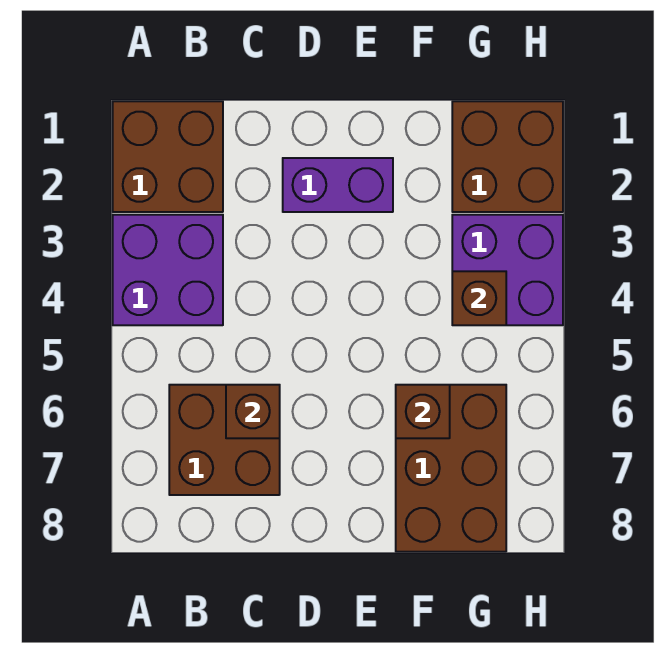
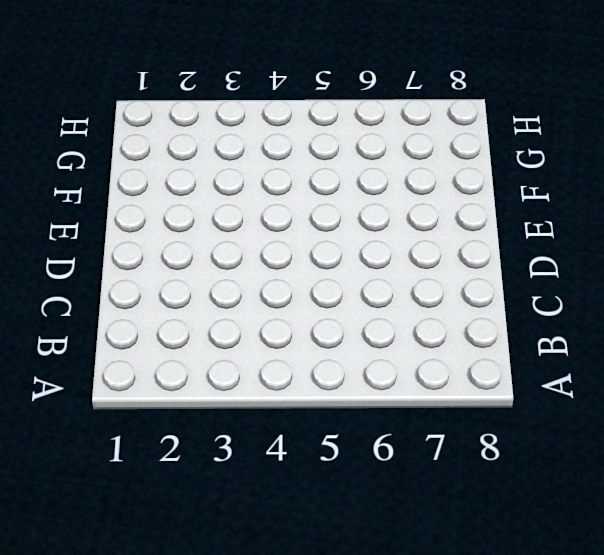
none -> brown 2x2 brick [113,101,223,212]
none -> purple 2x2 brick [113,215,223,325]

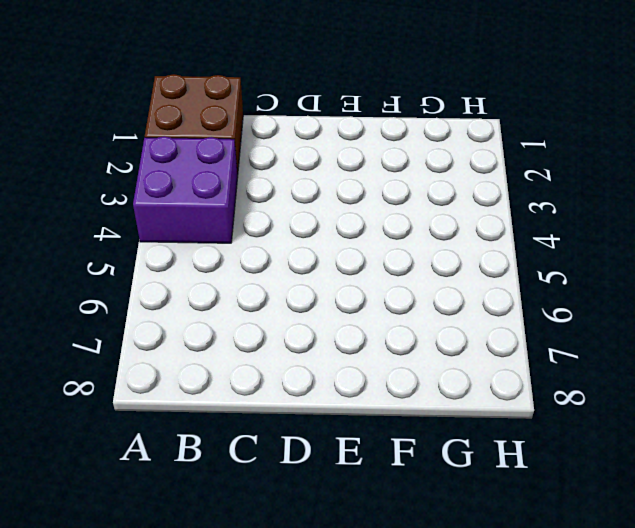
none -> brown 2x2 brick [169,385,280,495]
none -> purple 1x2 brick [283,158,393,212]

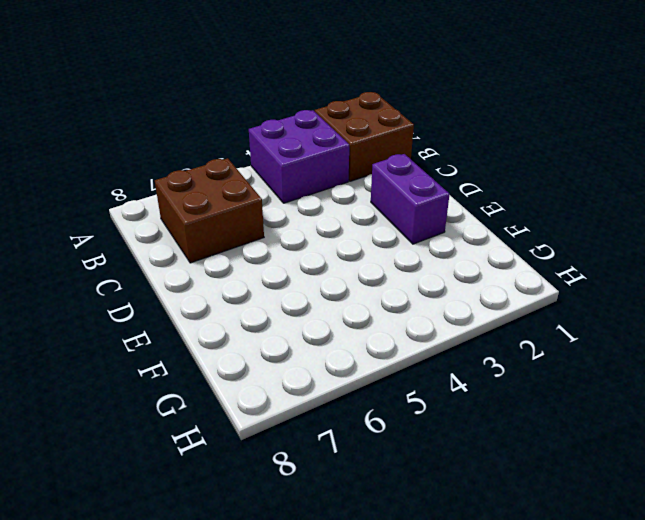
none -> brown 2x3 brick [396,385,506,552]
none -> brown 2x2 brick [452,101,563,212]

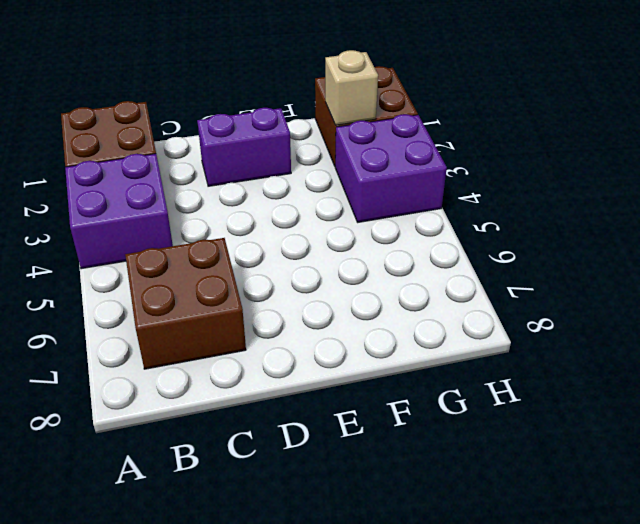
tan 1x1 brick [325,50,378,125] -> none
none -> brown 2x3 brick [396,385,506,552]
none -> brown 1x1 brick [226,385,280,438]

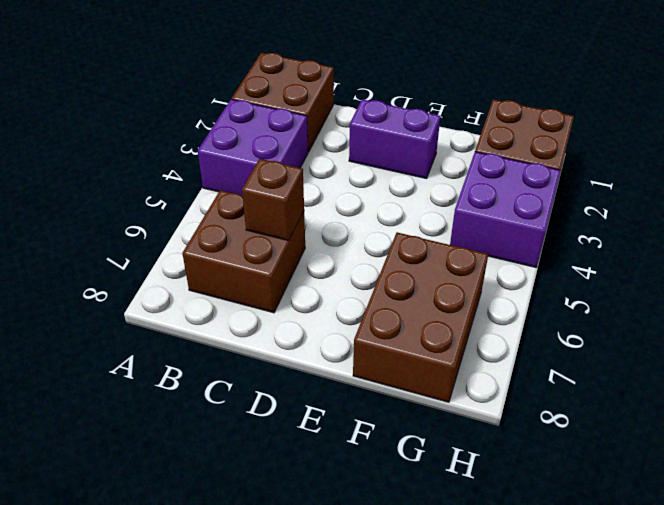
none -> brown 1x1 brick [396,385,450,438]
none -> brown 1x1 brick [452,271,506,325]

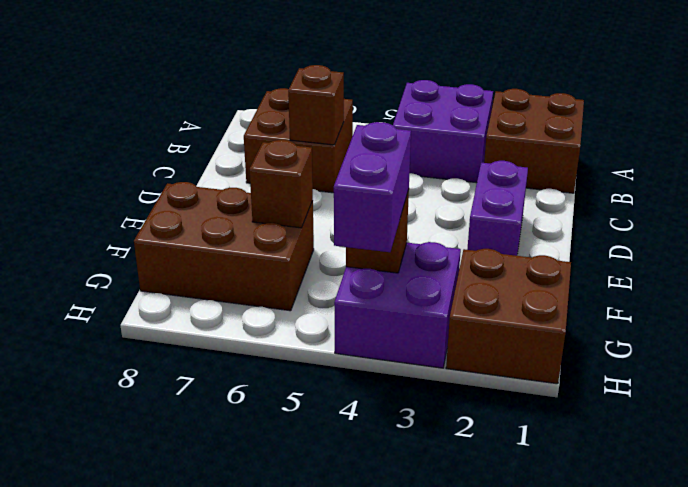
purple 1x2 brick [334,122,411,252] -> none

